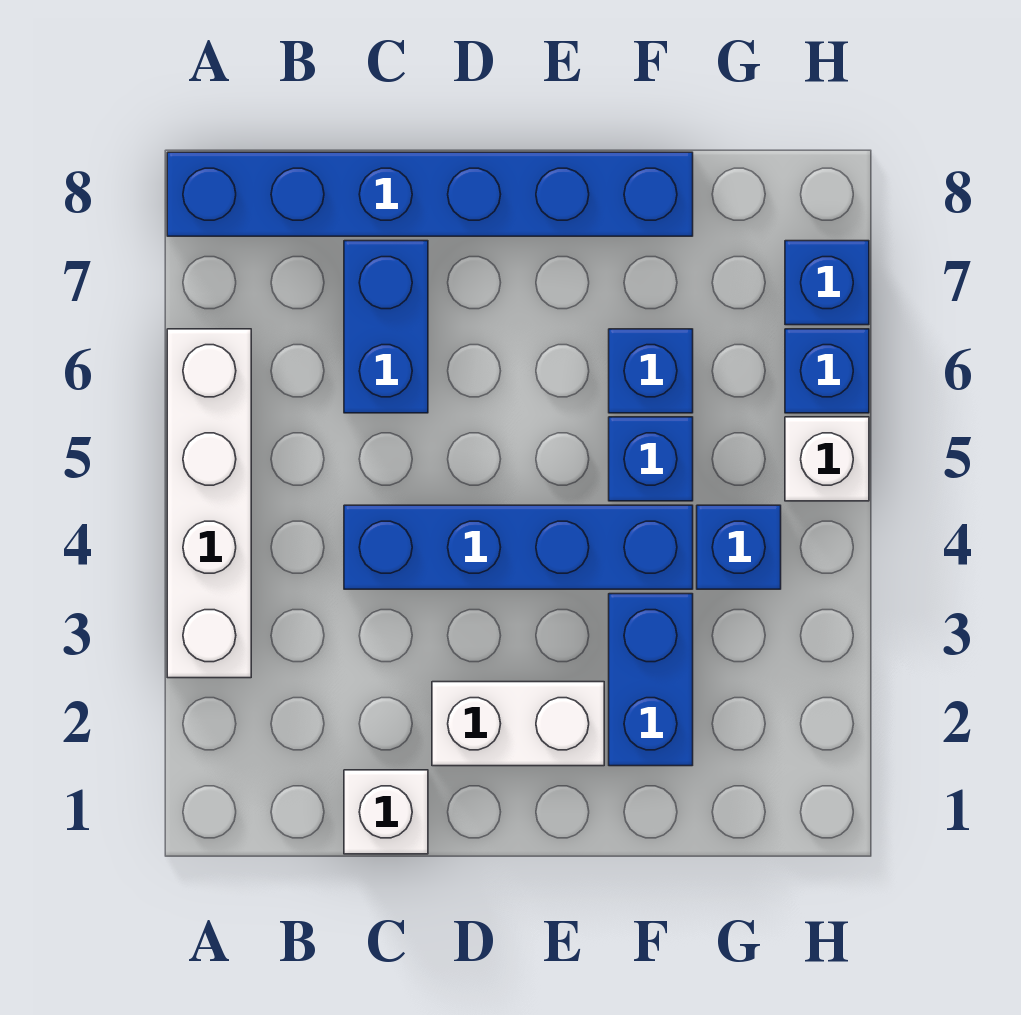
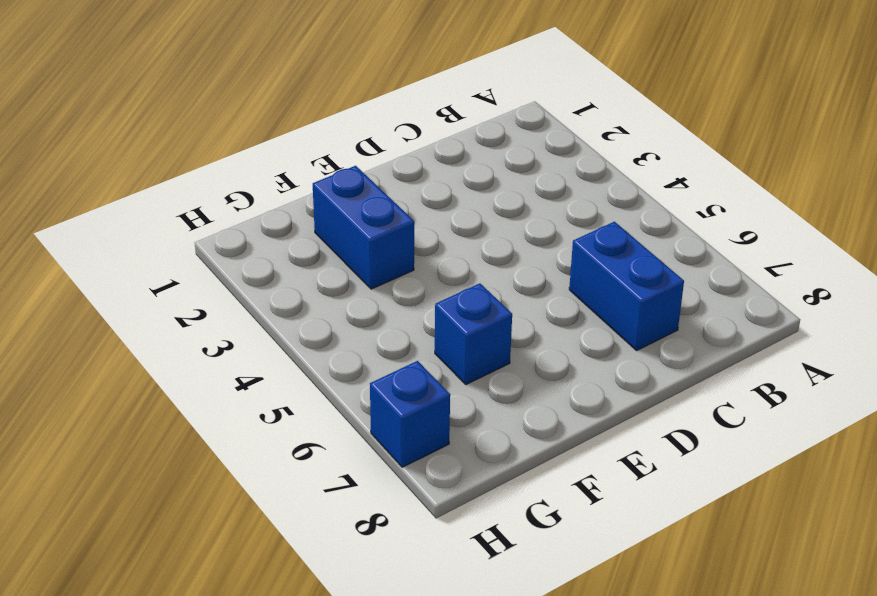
none -> white 1x4 brick [167,329,251,678]
none -> blue 1x6 brick [167,152,693,236]
none -> white 1x1 brick [344,770,428,854]

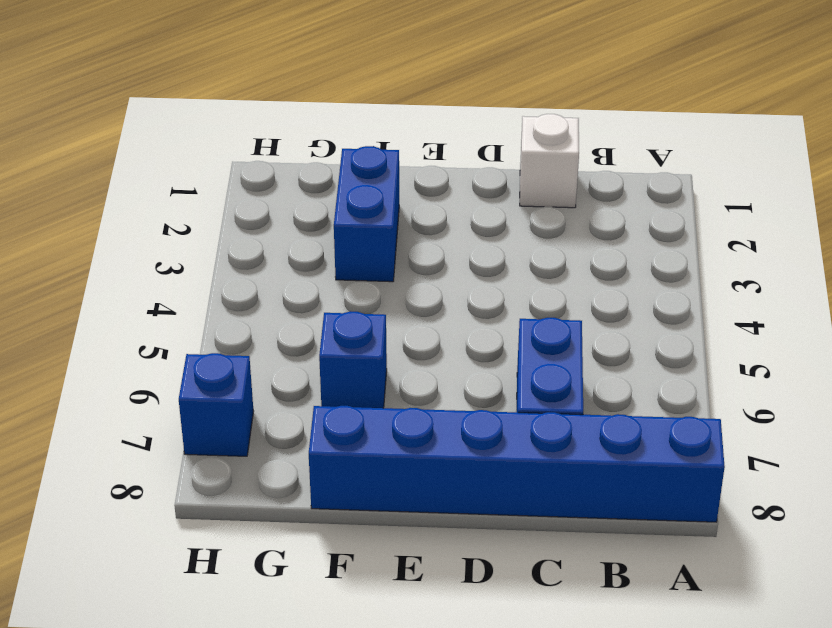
none -> white 1x4 brick [167,329,251,678]
none -> blue 1x4 brick [344,505,693,589]
none -> white 1x2 brick [432,682,604,766]

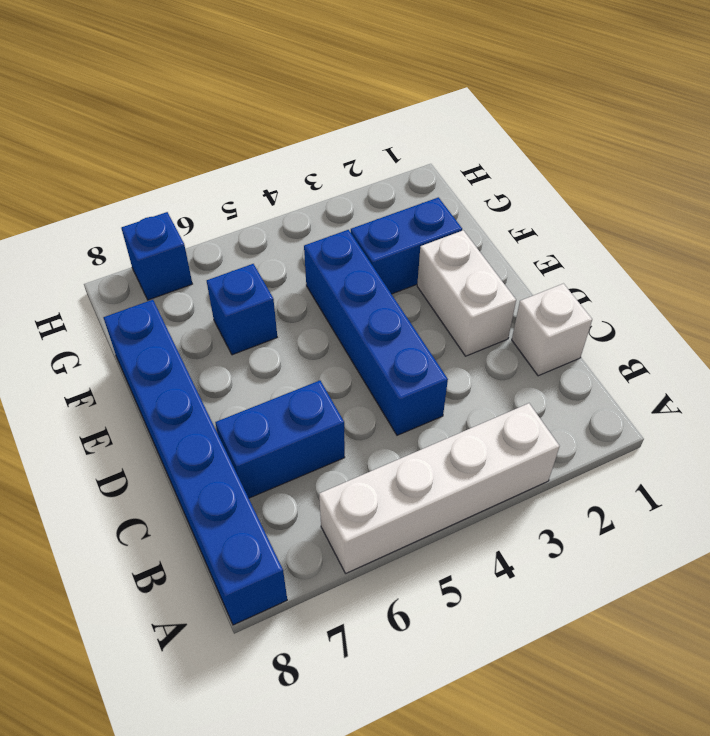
none -> blue 1x1 brick [609,417,693,501]
none -> blue 1x1 brick [697,505,781,589]
none -> white 1x1 brick [785,417,869,501]

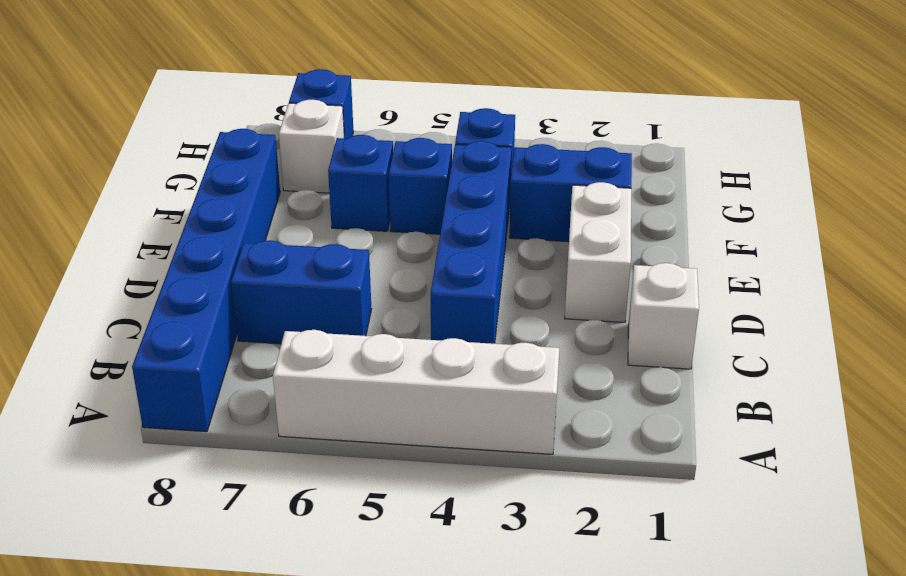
white 1x1 brick [279,100,344,193] -> white 1x1 brick moved to [785,417,869,501]
none -> blue 1x1 brick [785,329,869,413]

